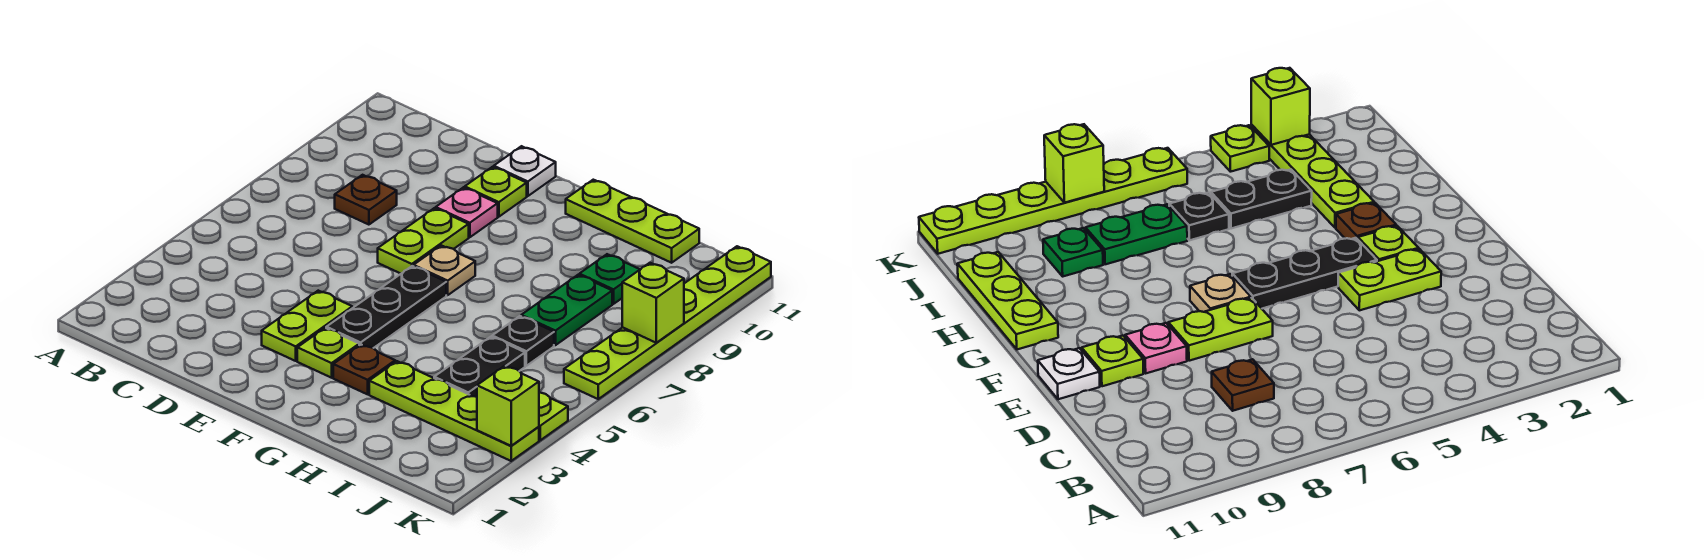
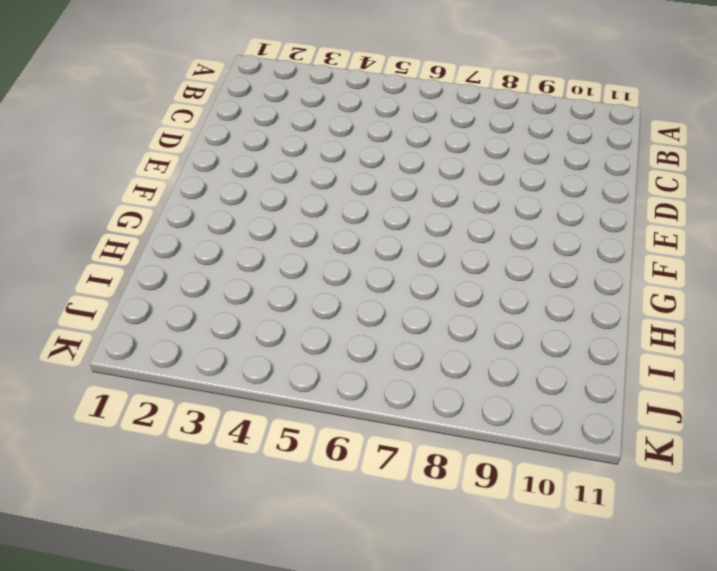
none -> brown 1x1 plate [335,175,397,225]
none -> lime 1x2 plate [262,291,352,361]
none -> lime 1x2 plate [378,208,469,273]

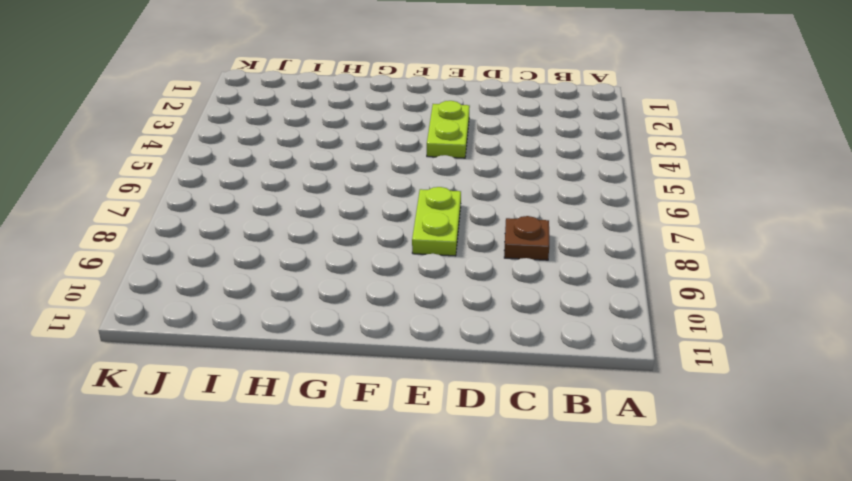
none -> pink 1x1 plate [436,187,498,237]
none -> lime 1x1 plate [465,167,527,217]
none -> white 1x1 plate [494,146,556,196]

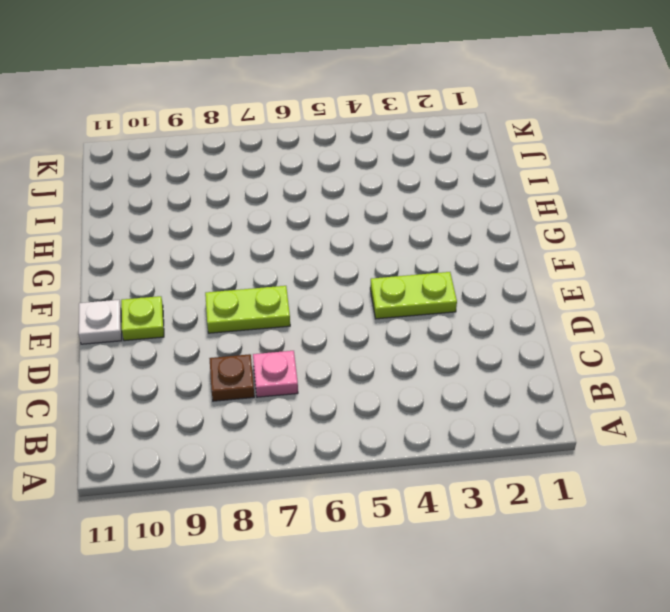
pink 1x1 plate [253,351,298,397] -> pink 1x1 plate moved to [436,187,498,237]
none -> lime 1x1 plate [297,328,359,378]
none -> black 1x3 plate [326,266,446,348]
none -> tan 1x1 plate [414,245,475,295]

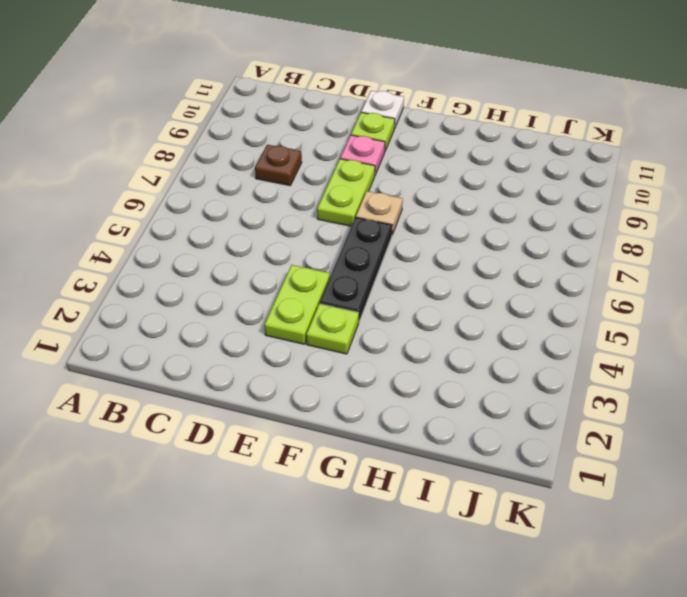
none -> brown 1x1 plate [333,345,395,394]
none -> lime 1x3 plate [566,180,699,263]
none -> lime 1x4 plate [369,361,539,461]

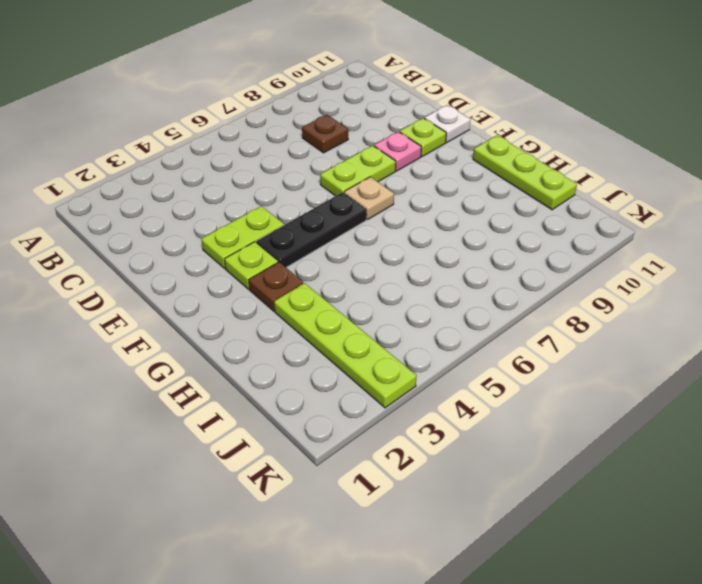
none -> black 1x2 plate [434,337,525,397]
none -> black 1x1 plate [492,316,554,366]
none -> green 1x2 plate [521,275,612,345]

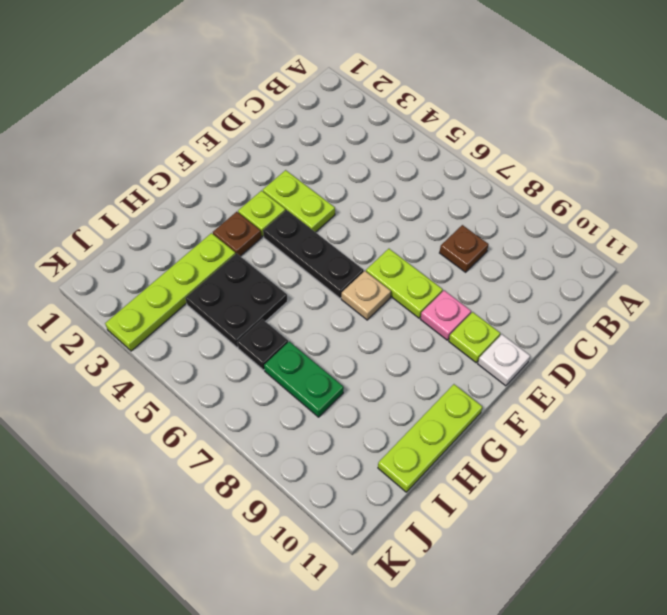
black 2x2 plate [185,253,288,347] -> black 1x2 plate [434,337,525,397]
none -> green 1x1 plate [579,254,640,304]
none -> lime 1x1 plate [539,392,568,440]
none -> lime 1x6 plate [564,246,771,399]

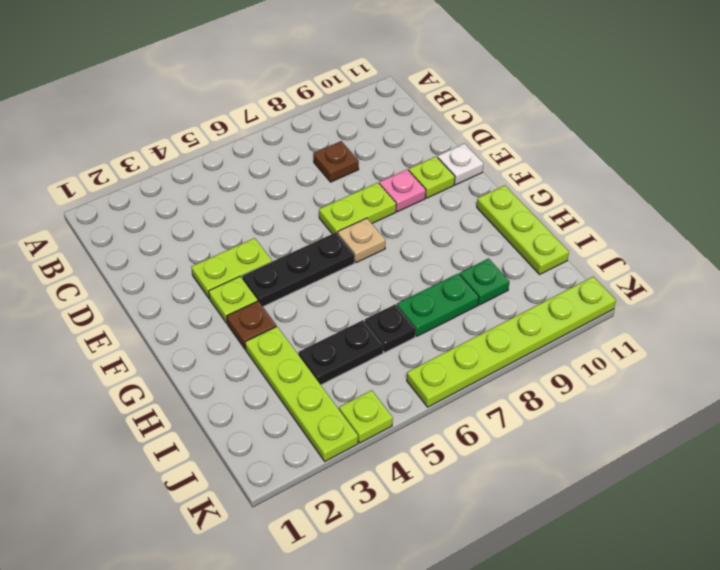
none -> lime 1x1 brick [477,366,539,446]
none -> lime 1x1 brick [622,263,684,343]

